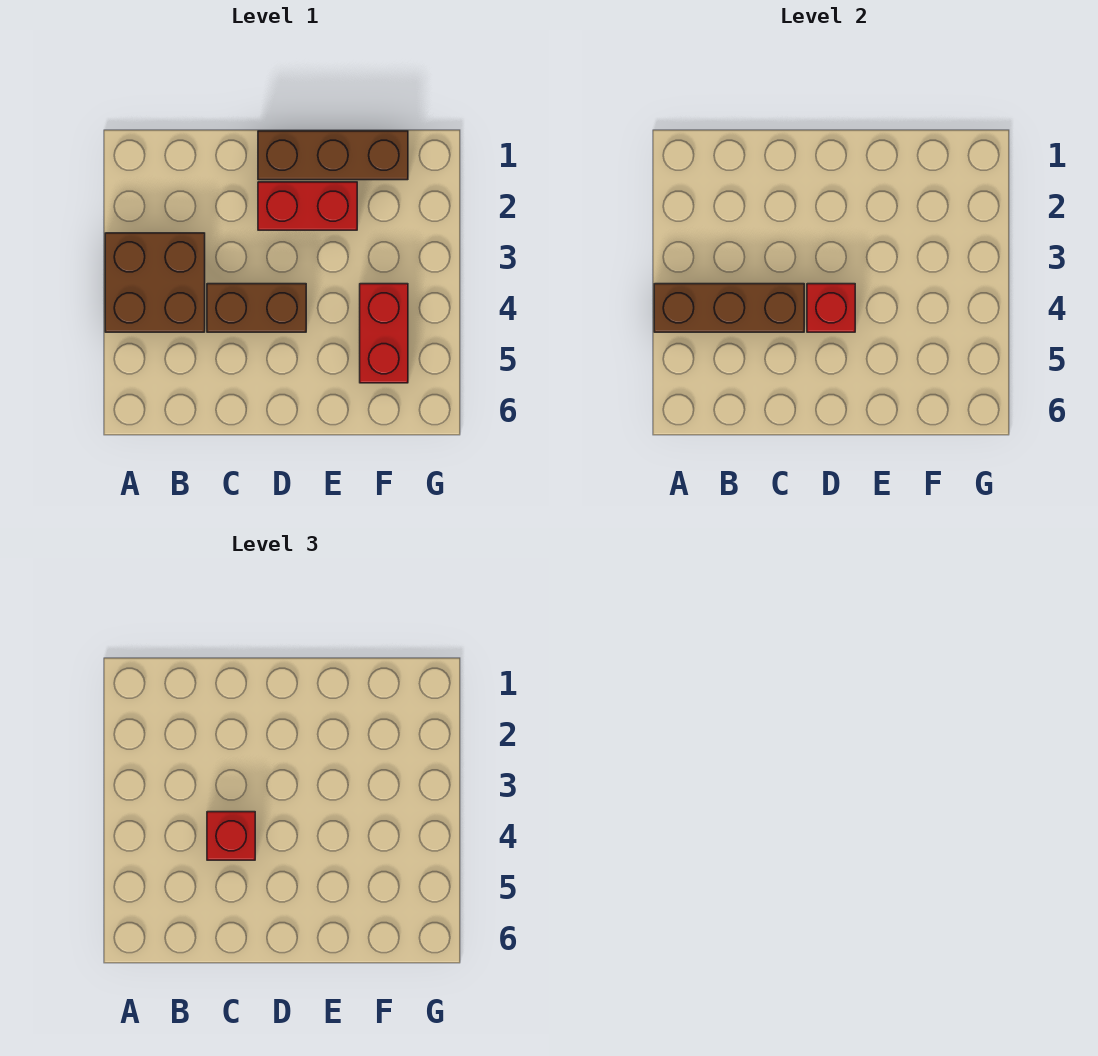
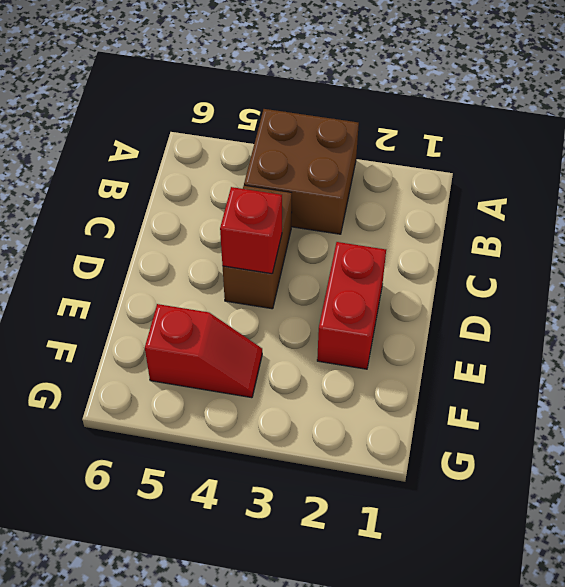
red 1x2 slope [145,304,262,398] -> red 1x2 brick [360,284,408,383]
none -> brown 1x3 brick [258,131,408,180]
none -> brown 1x3 brick [654,284,804,332]

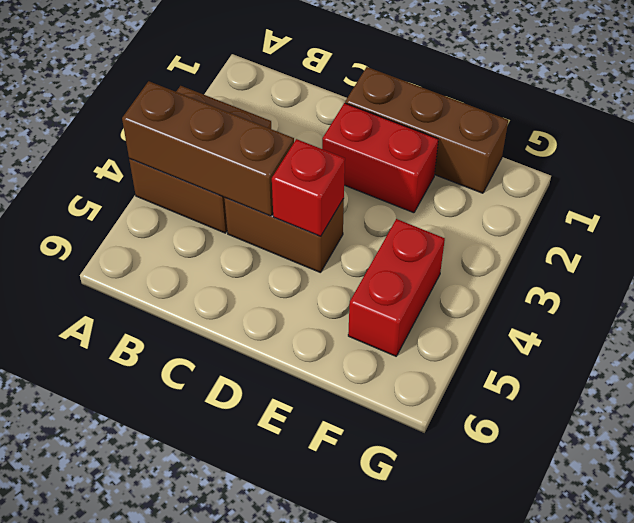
none -> red 1x1 brick [207,812,255,860]

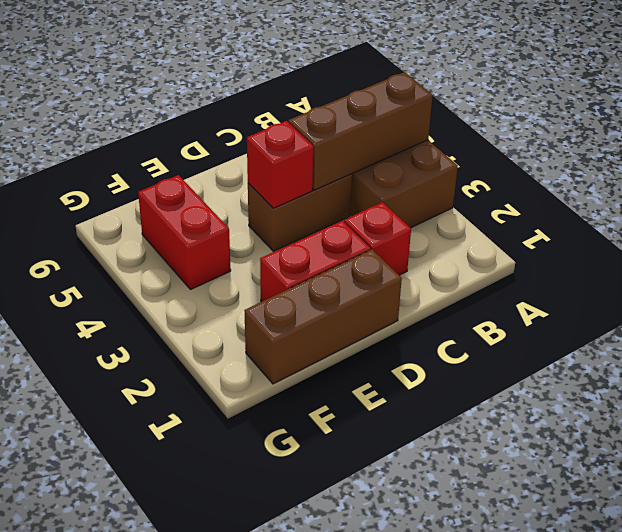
red 1x1 brick [344,202,411,275] -> red 1x1 brick moved to [207,812,255,860]

